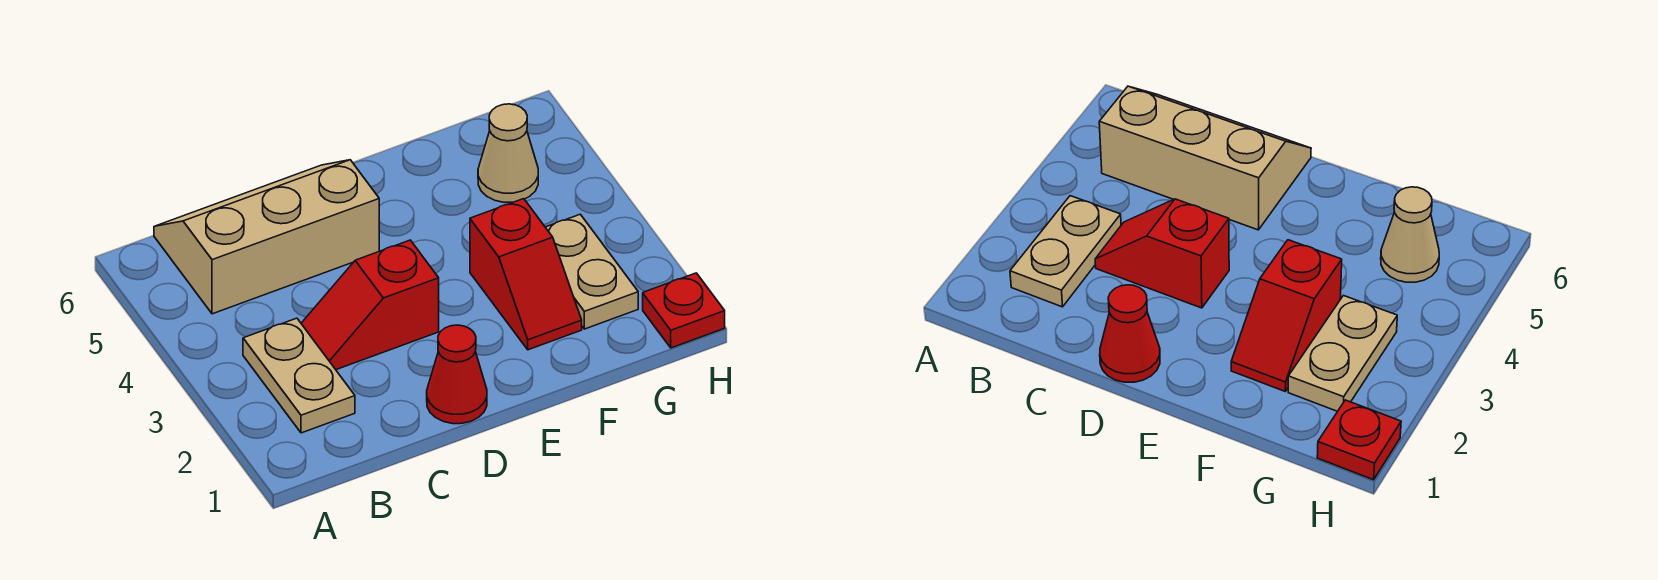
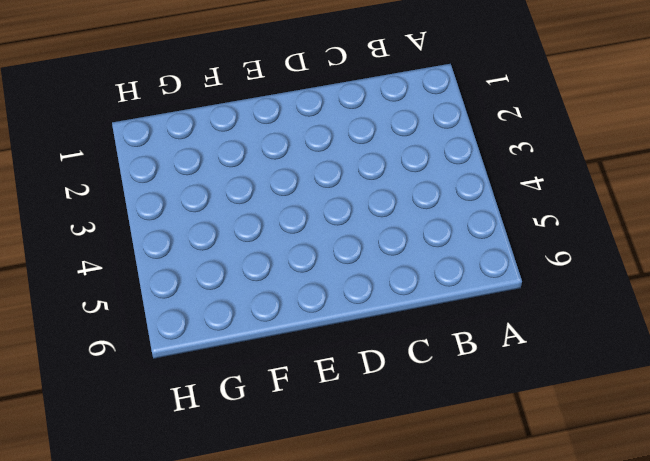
none -> tan 1x2 plate [243,318,355,433]
none -> tan 2x3 slope [154,160,379,314]

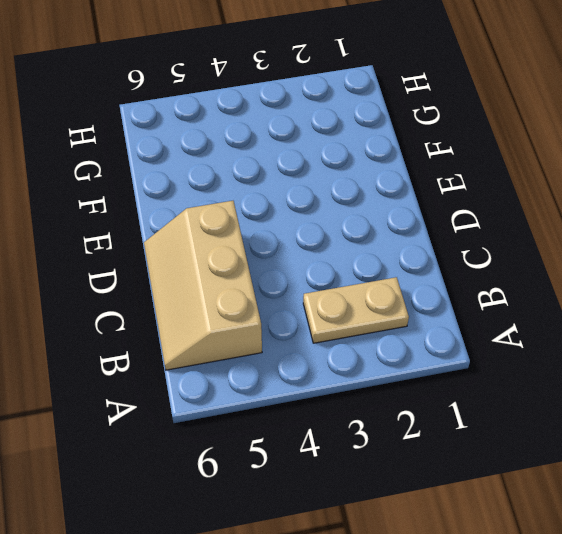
none -> red 1x2 slope [301,240,439,370]
none -> red 1x1 cone [427,325,487,424]

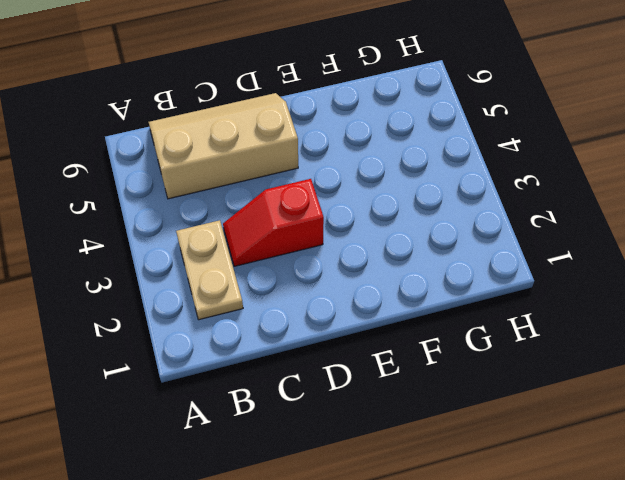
none -> red 1x1 cone [427,325,487,424]
none -> red 1x2 slope [470,199,582,350]

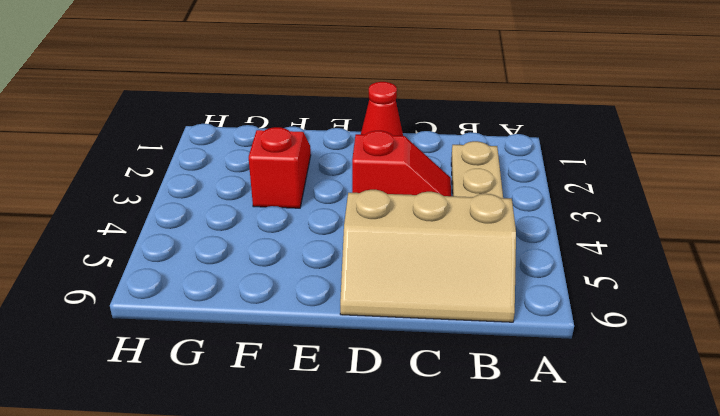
none -> tan 1x2 plate [545,214,638,329]
none -> tan 1x1 cone [478,104,538,202]

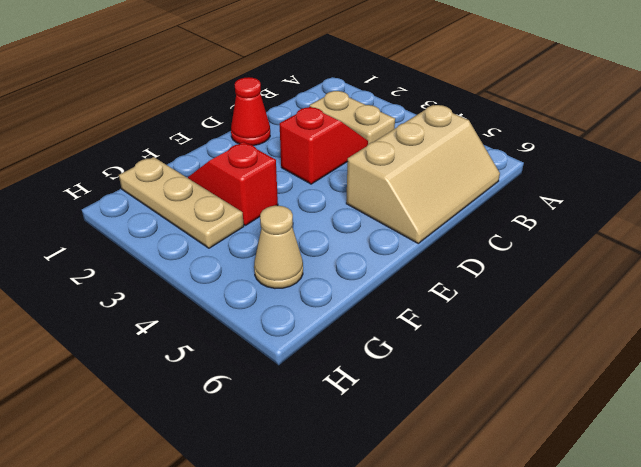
tan 1x3 plate [119,157,244,248] -> tan 1x2 plate [545,214,638,329]
none -> red 1x1 plate [643,273,725,348]

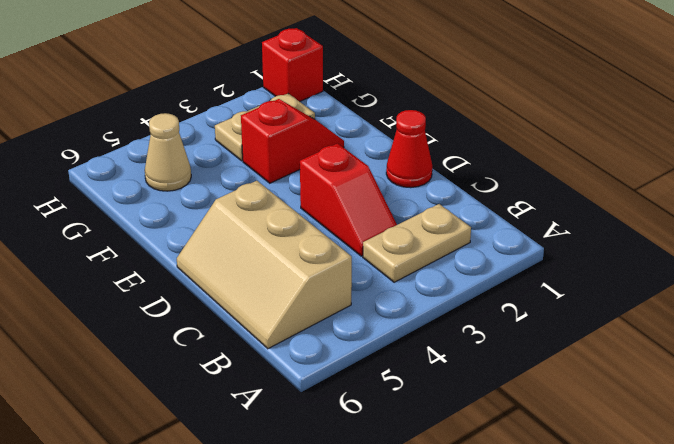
red 1x1 brick [262,28,323,102] -> red 1x1 plate [643,273,725,348]

